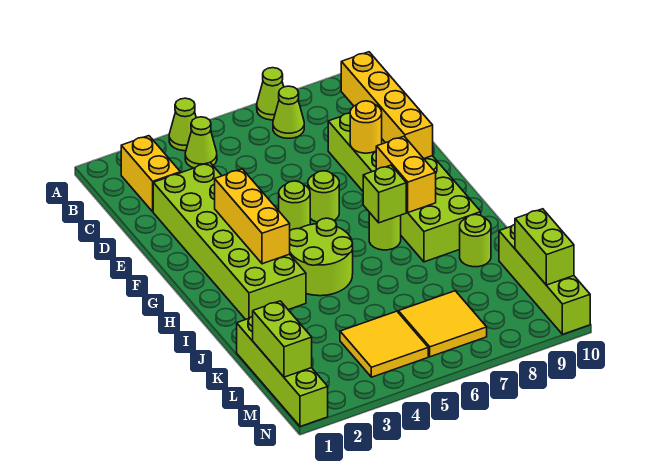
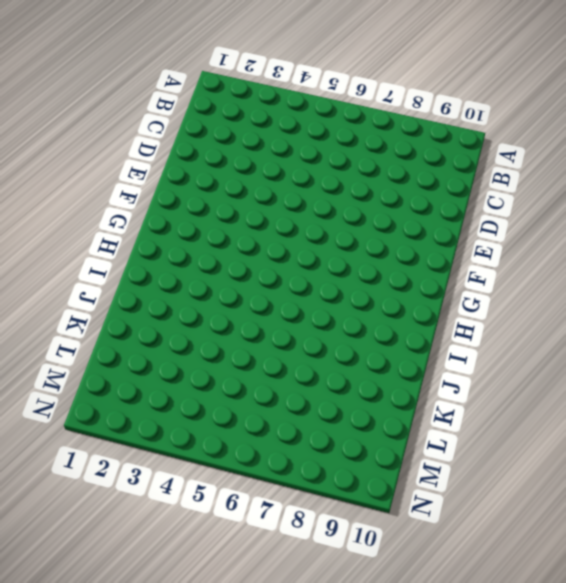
none -> lime 1x1 cone [169,98,196,151]
none -> lime 1x1 cone [257,68,284,120]
none -> yellow 1x2 brick [121,136,180,212]

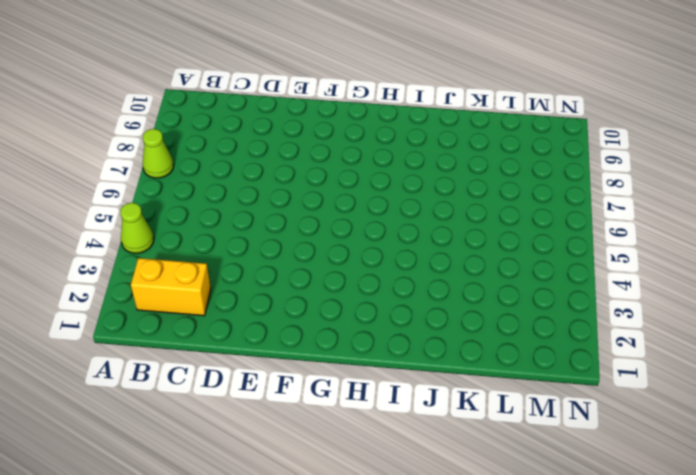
none -> lime 1x1 cone [185,117,217,168]
none -> lime 1x1 cone [273,86,304,138]
none -> lime 2x6 brick [153,163,306,320]

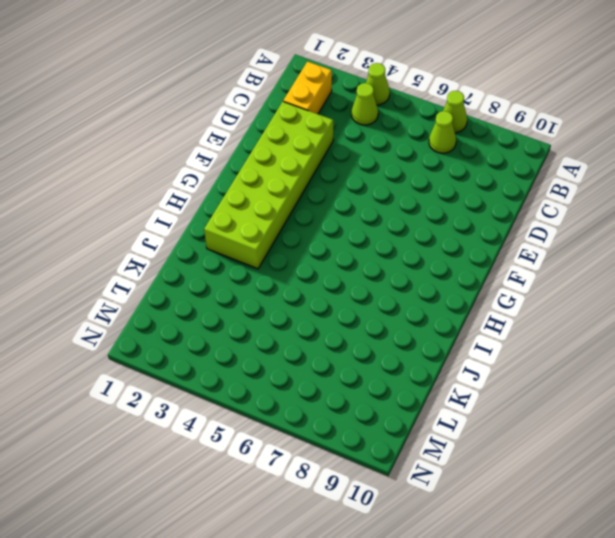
none -> lime 2x6 brick [328,113,481,262]
none -> lime 1x1 round brick [279,181,310,231]
none -> lime 1x1 round brick [308,171,339,222]

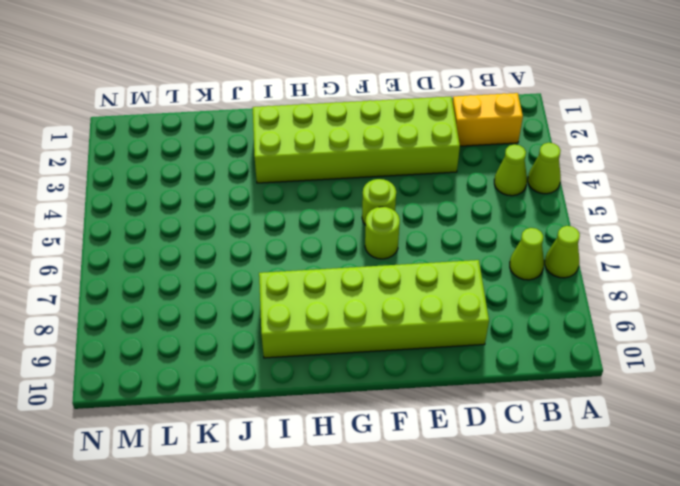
none -> lime 2x2 round brick [290,218,353,296]
none -> lime 1x1 round brick [369,212,401,250]
none -> lime 1x1 round brick [460,215,491,267]

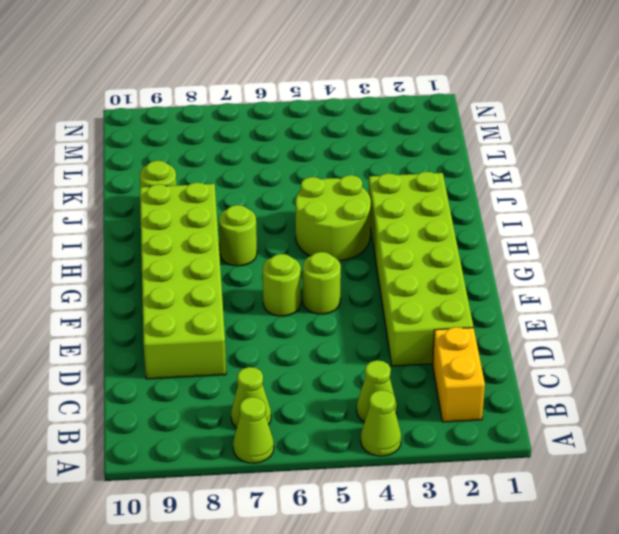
none -> lime 1x4 brick [237,316,328,427]
none -> lime 1x4 brick [499,224,590,334]
none -> yellow 2x2 tile [340,311,428,377]

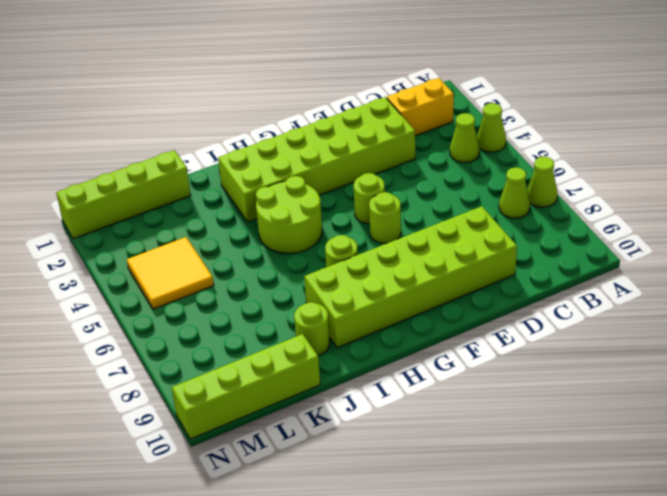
none -> yellow 2x2 tile [398,291,487,357]
none -> yellow 1x4 brick [341,52,433,159]
none -> yellow 1x1 round brick [350,101,382,153]

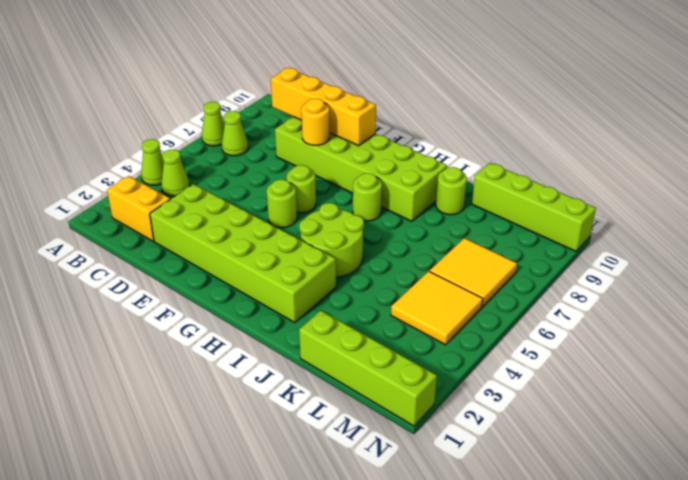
none -> yellow 1x3 brick [215,169,290,264]
none -> yellow 1x2 brick [376,136,436,212]
none -> lime 1x1 brick [363,165,406,223]

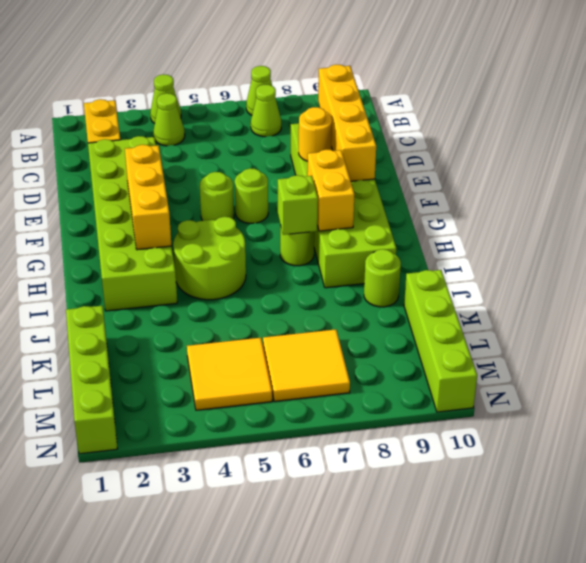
none -> lime 1x2 brick [253,301,312,377]
none -> lime 1x2 brick [515,209,574,285]

